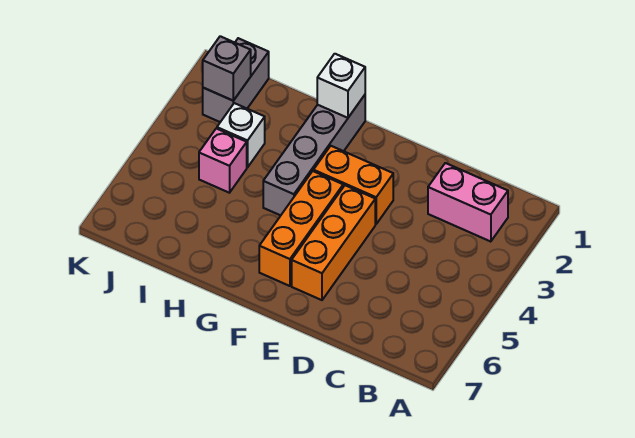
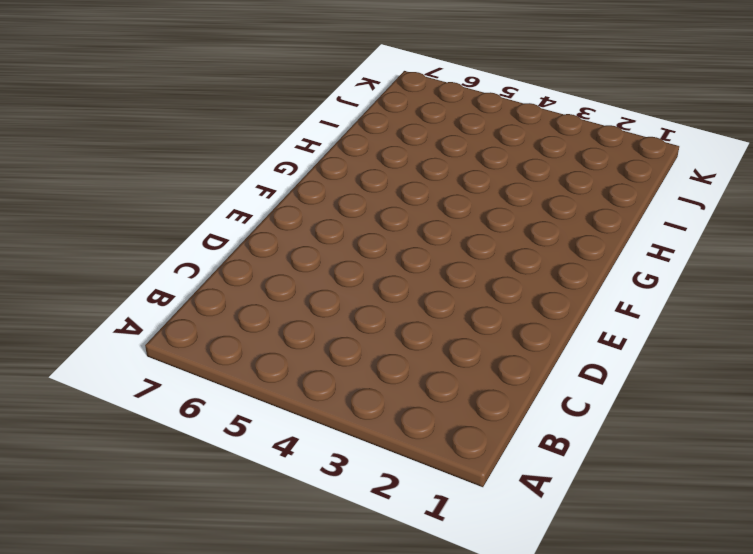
none -> pink 1x2 brick [428,163,508,242]
none -> orange 1x2 brick [313,146,393,224]

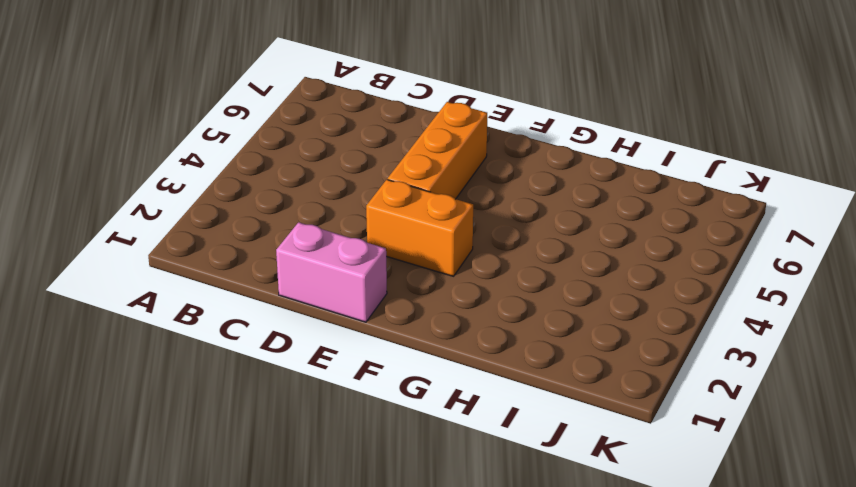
pink 1x2 brick [276,222,387,322] -> pink 1x2 brick moved to [428,163,508,242]
none -> orange 1x3 brick [259,171,343,286]
none -> grey 1x4 brick [263,95,365,215]

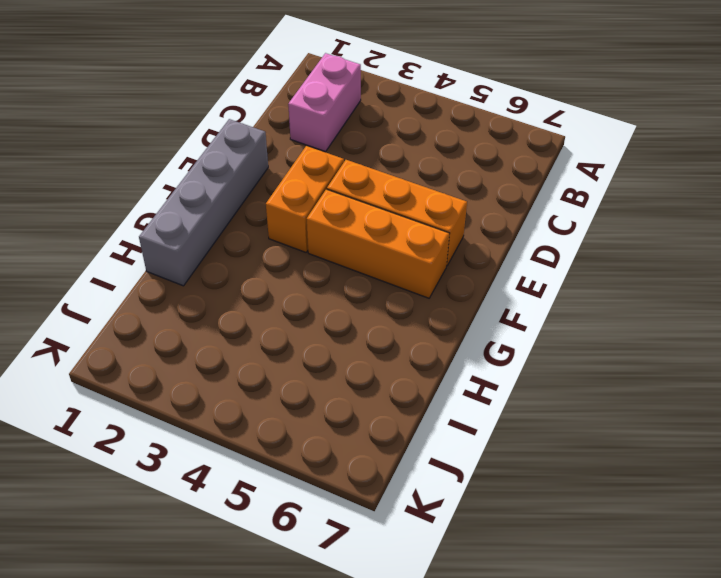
grey 1x4 brick [139,119,268,286] -> grey 1x4 brick turned to [263,95,365,215]
none -> white 1x1 brick [217,103,265,167]
none -> pink 1x1 brick [199,128,247,193]

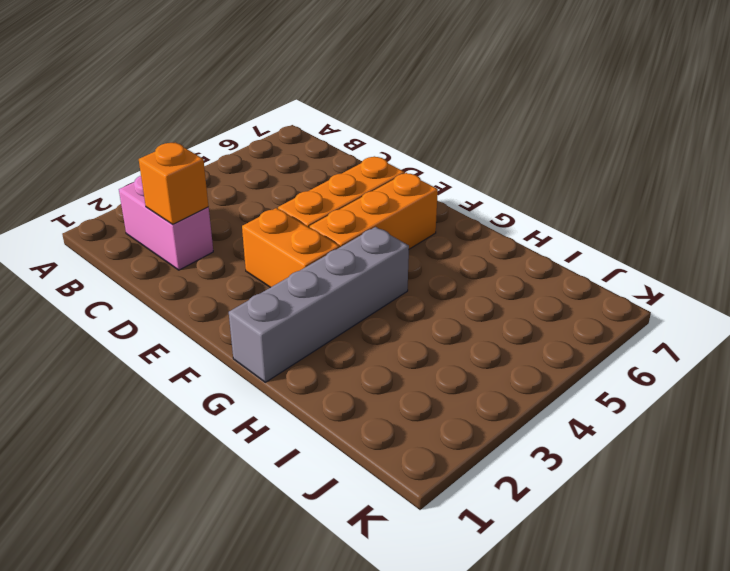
orange 1x1 brick [139,143,209,224] -> none
none -> white 1x1 brick [217,103,265,167]
none -> pink 1x1 brick [199,128,247,193]

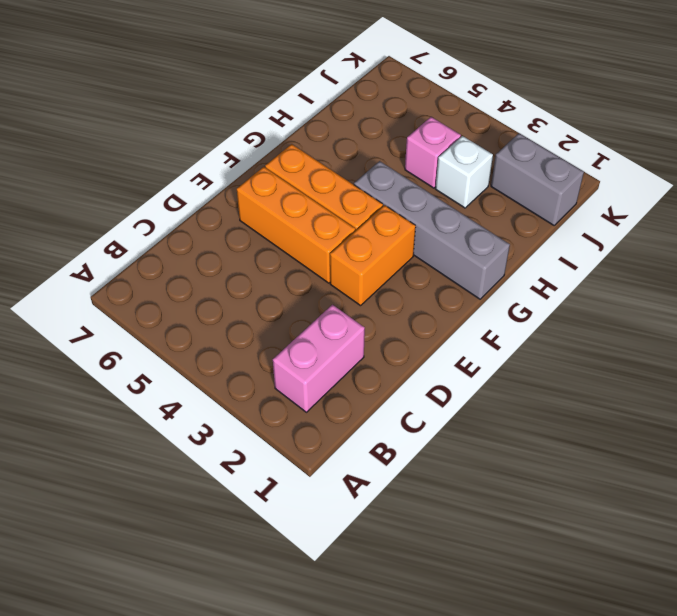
none -> white 1x1 brick [317,54,365,118]
none -> grey 1x1 brick [203,36,251,101]

